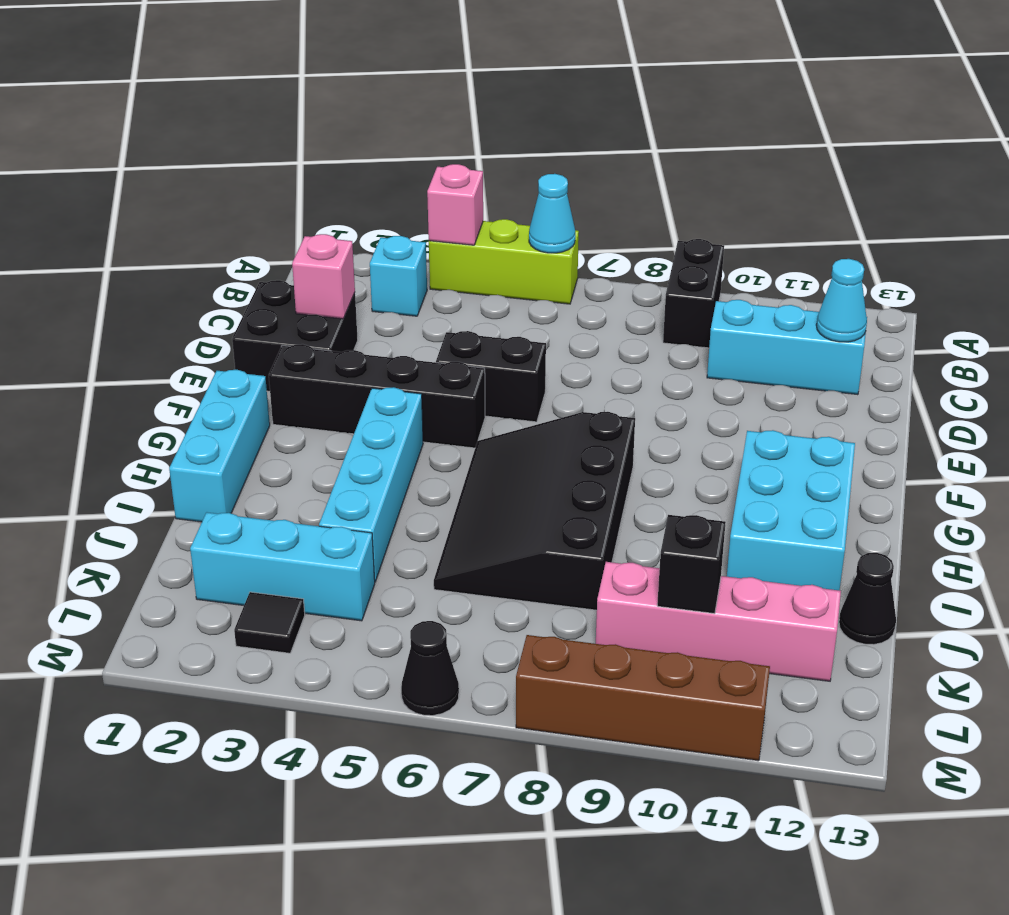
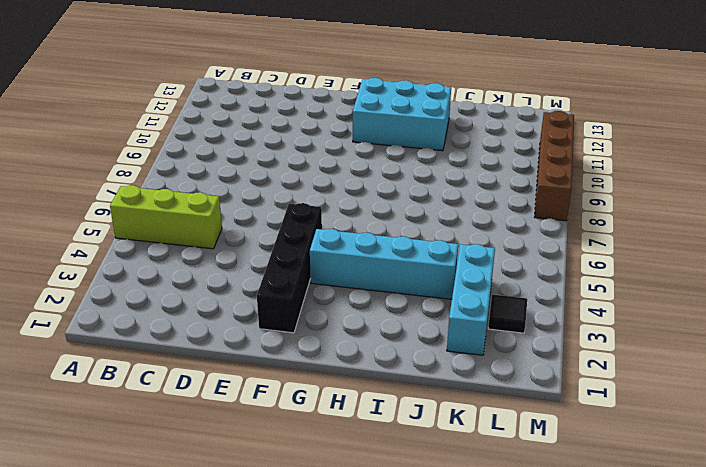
lime 1x3 brick [110,185,222,249] -> lime 1x3 brick turned to [429,219,579,304]
none -> black 1x2 brick [663,239,724,348]
none -> cyan 1x1 brick [370,236,427,316]
none -> cyan 1x3 brick [707,300,866,395]

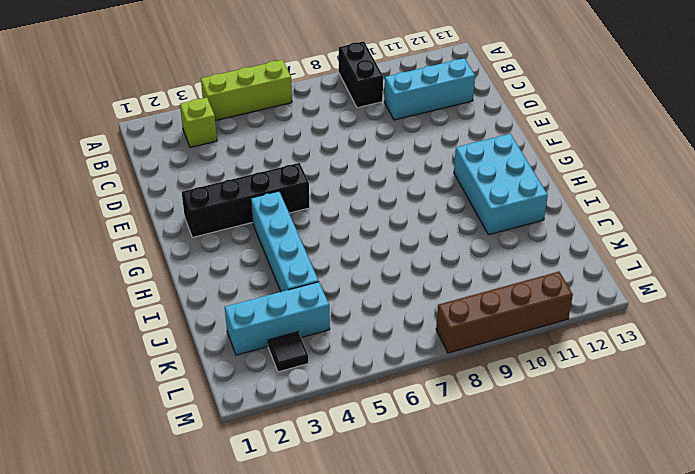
lime 1x1 brick [180,98,217,147] -> cyan 1x1 brick [370,236,427,316]
none -> black 2x2 brick [232,280,358,391]
none -> black 1x2 brick [436,331,546,422]
none -> cyan 1x3 brick [169,370,270,522]

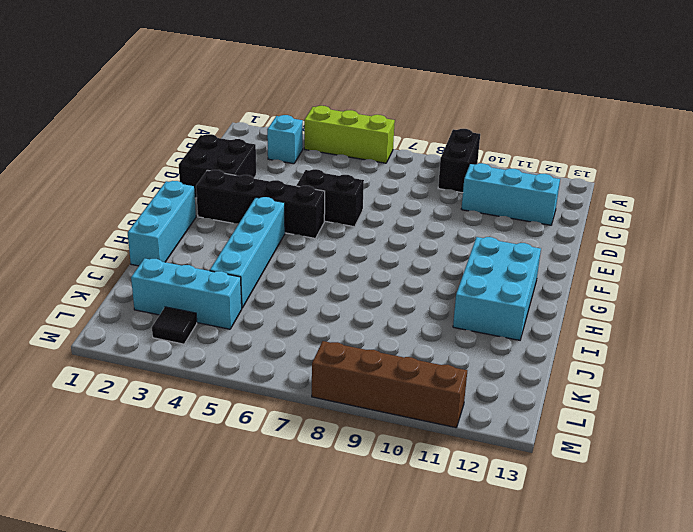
none -> black 3x4 slope [434,412,635,610]
none -> black 1x1 cone [839,553,896,645]
none -> pink 1x4 brick [596,562,841,681]

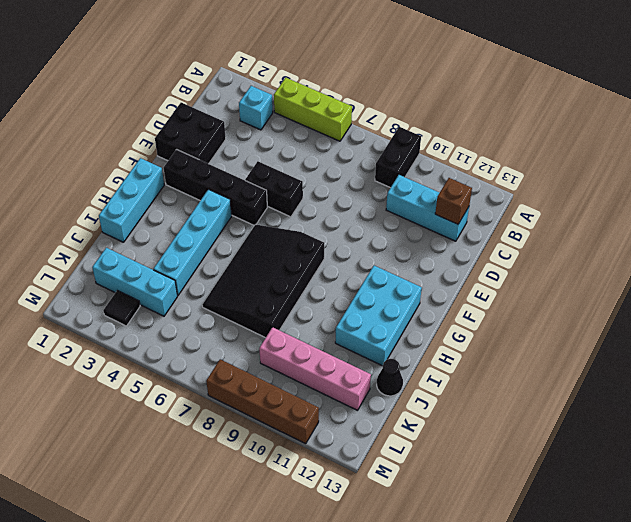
brown 1x1 brick [435,178,472,224] -> cyan 1x1 cone [816,259,867,342]
none -> black 1x1 cone [401,621,459,716]
none -> pink 1x1 brick [427,164,483,245]
none -> cyan 1x1 cone [529,174,575,253]

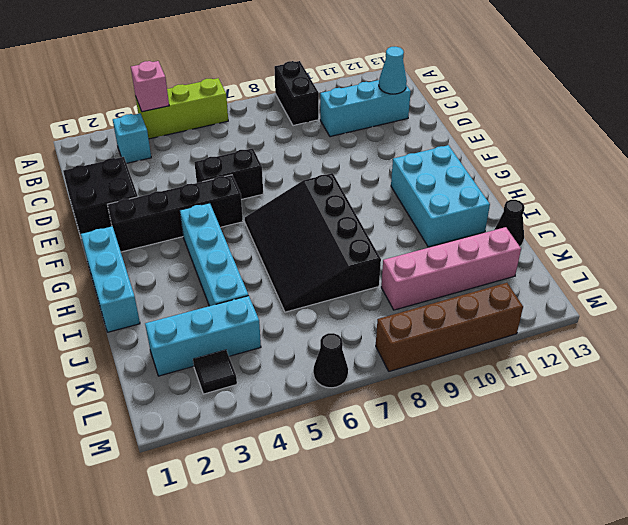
none -> cyan 1x1 cone [529,174,575,253]
none -> pink 1x1 brick [292,234,355,319]
none -> black 1x1 brick [657,515,726,614]

